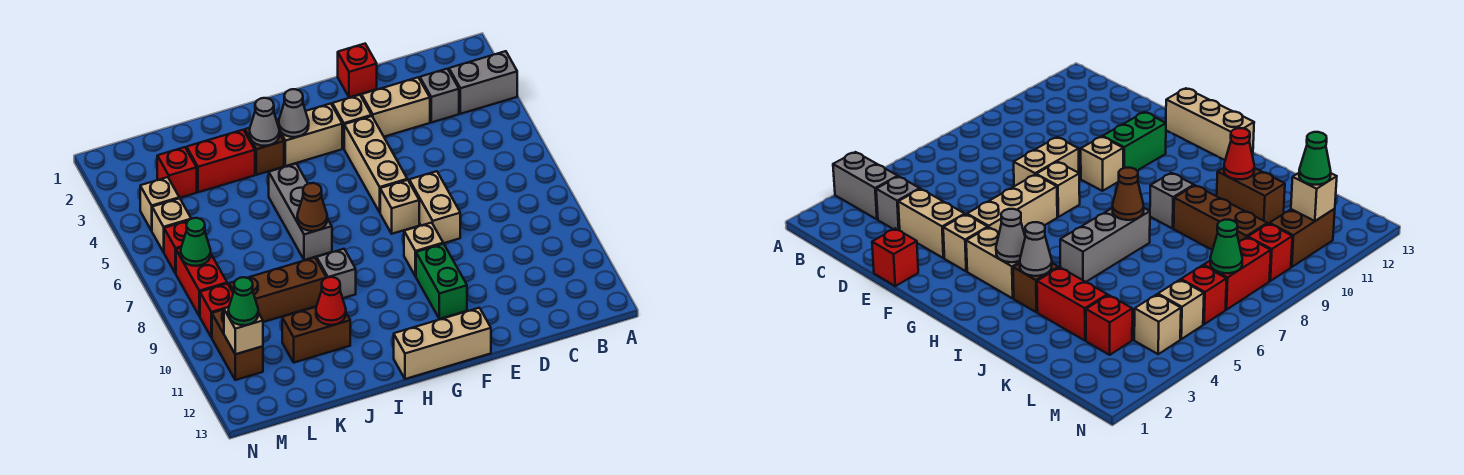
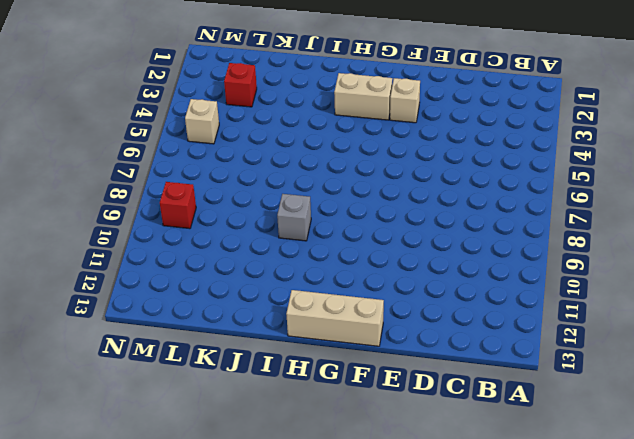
none -> grey 1x2 brick [449,51,517,114]
none -> grey 1x1 brick [420,69,459,122]
none -> tan 1x2 brick [361,78,430,137]
none -> red 1x1 brick [338,44,377,97]

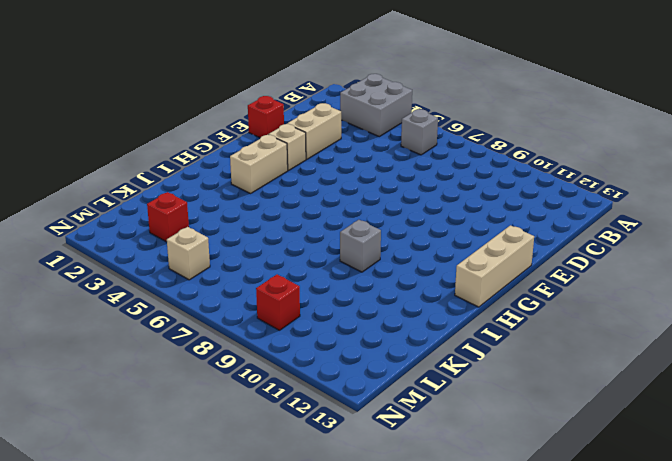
grey 2x2 brick [340,74,412,137] -> grey 1x2 brick [449,51,517,114]
grey 1x1 brick [401,109,438,155] -> grey 1x1 brick moved to [420,69,459,122]
none -> tan 1x2 brick [409,171,460,243]
none -> tan 1x3 brick [344,116,407,212]
none -> tan 1x1 brick [380,180,419,234]
none -> tan 1x1 brick [404,223,444,276]

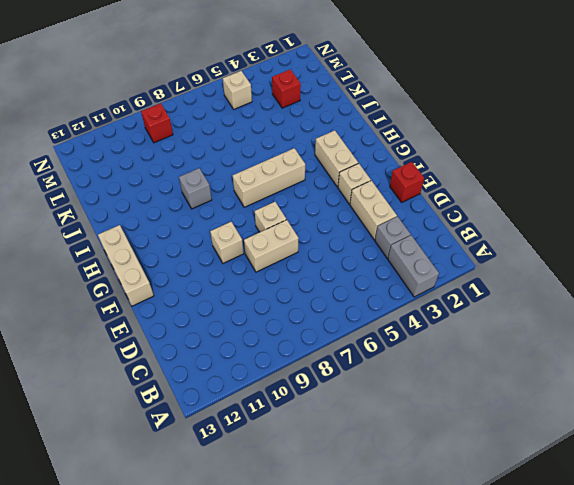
tan 1x3 brick [233,148,305,207] -> tan 1x3 brick moved to [344,116,407,212]
none -> green 1x2 brick [416,244,467,319]
none -> brown 1x1 brick [245,128,284,175]
none -> grey 1x3 brick [269,164,332,260]
none -> red 1x2 brick [187,130,255,192]

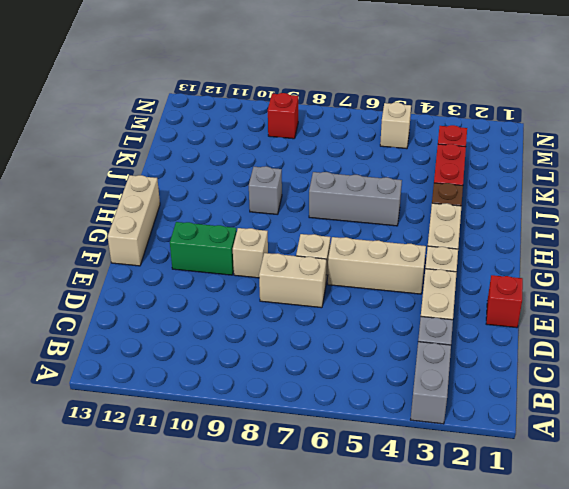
none -> brown 1x3 brick [229,258,327,322]
none -> brown 1x2 brick [282,307,350,363]
none -> tan 1x1 brick [140,177,179,231]
none -> red 1x1 brick [164,221,188,274]

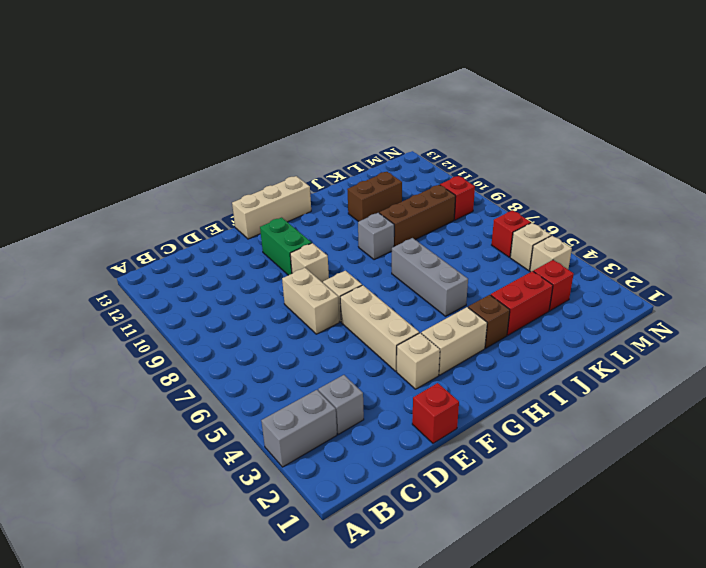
none -> tan 1x2 brick [361,78,430,137]
none -> red 1x2 brick [176,248,227,316]
none -> brown 1x2 brick [212,310,263,380]
none -> grey 1x1 cone [279,89,309,137]

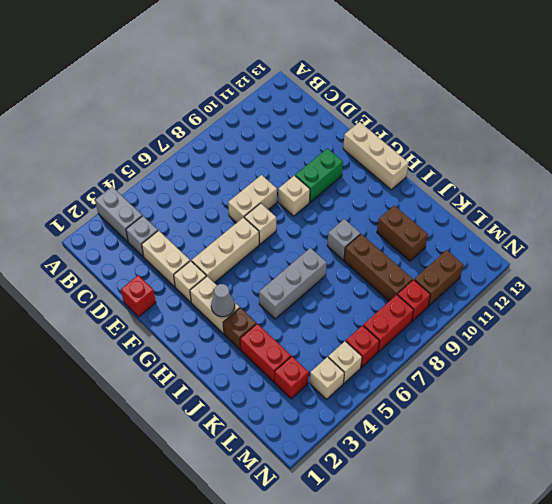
none -> grey 1x1 cone [250,98,279,146]
none -> brown 1x1 cone [297,183,327,231]
none -> red 1x1 cone [316,277,346,325]
none -> green 1x1 cone [181,218,211,266]

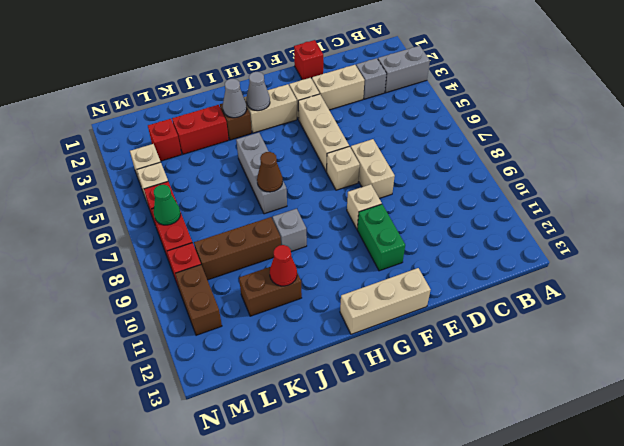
none -> tan 1x1 brick [224,307,263,354]
none -> green 1x1 cone [228,277,258,325]

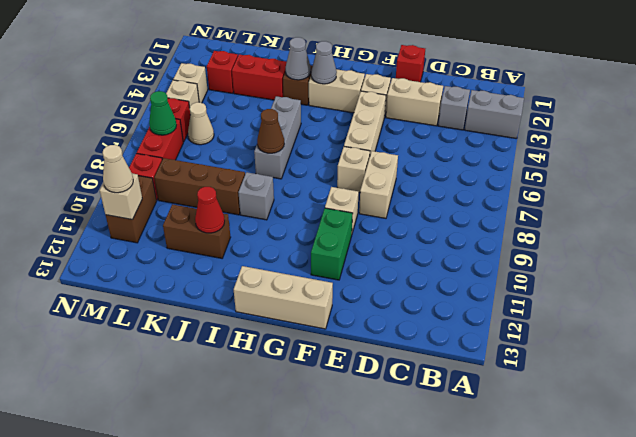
tan 1x1 cone [188,102,214,145] -> none
tan 1x1 cone [103,145,133,193] -> green 1x1 cone [228,277,258,325]

